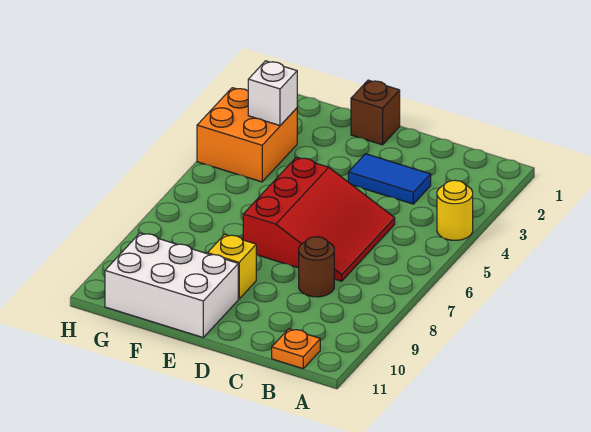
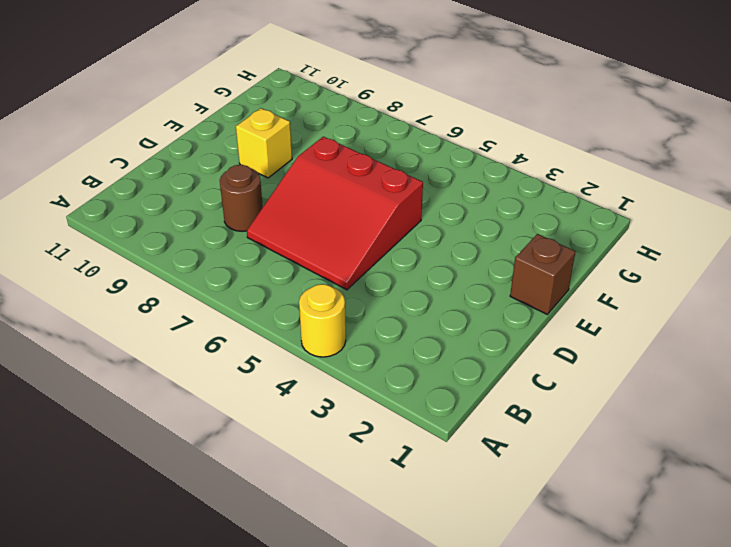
none -> orange 1x1 plate [272,329,320,369]
none -> blue 1x2 tile [348,154,431,204]

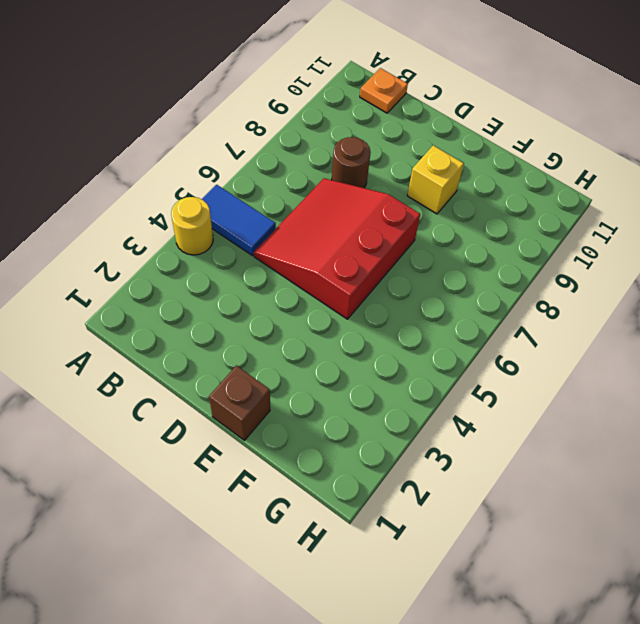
blue 1x2 tile [202,185,276,255] -> blue 1x2 tile moved to [348,154,431,204]
none -> white 2x3 brick [105,233,238,337]
none -> orange 2x2 brick [197,88,297,182]

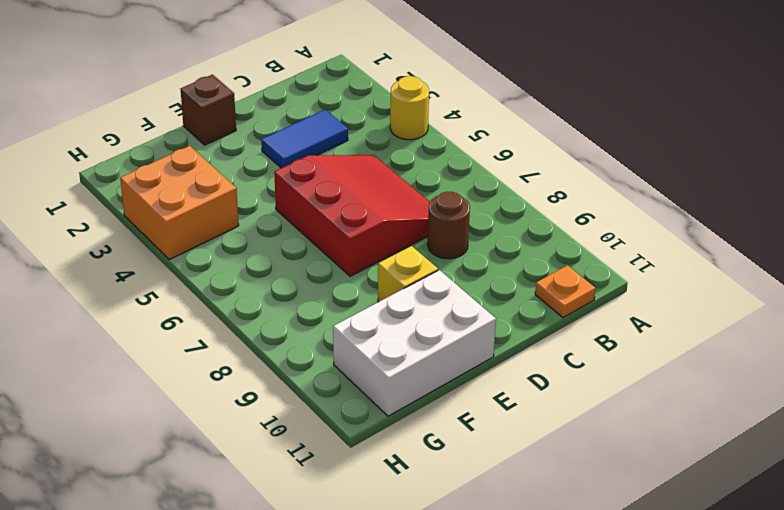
none -> white 1x1 brick [248,61,297,126]

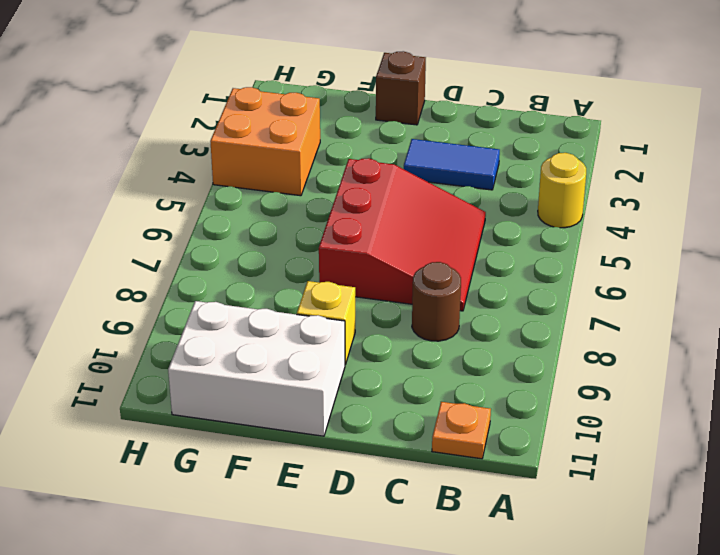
none -> white 1x1 brick [248,61,297,126]

